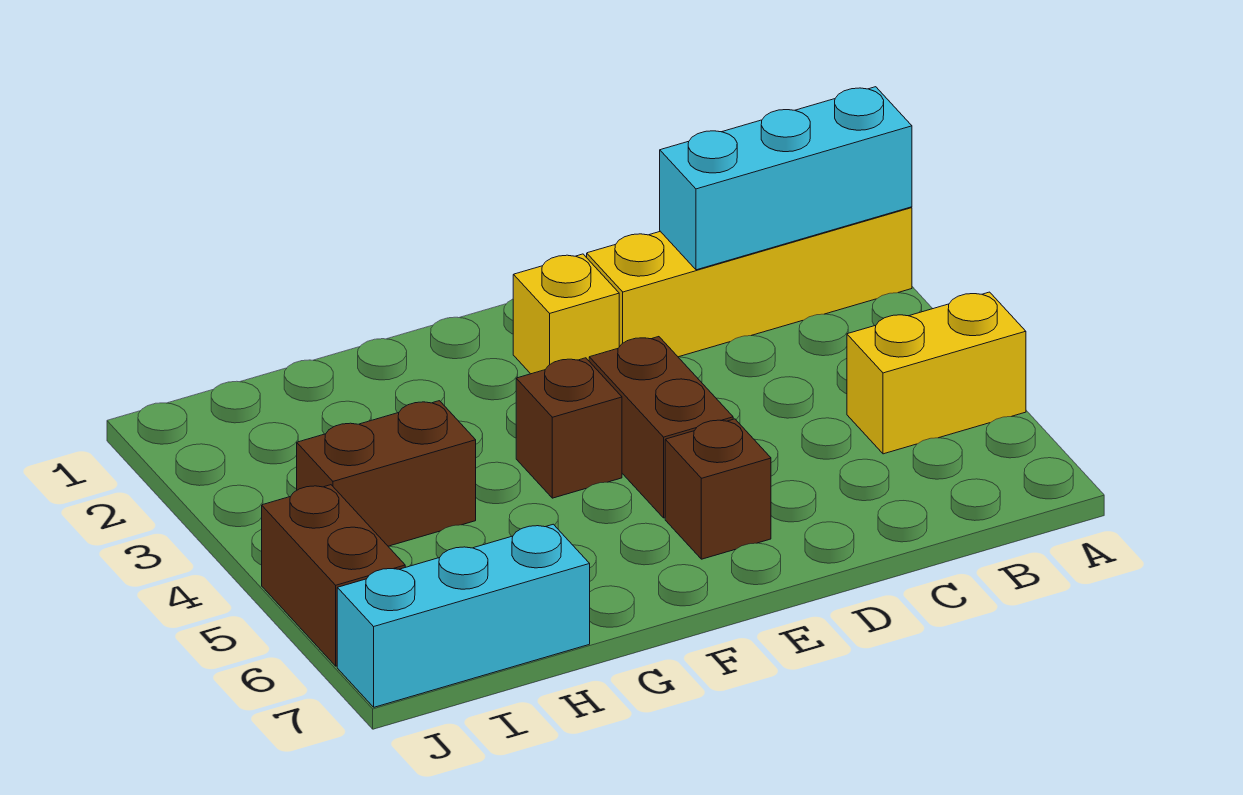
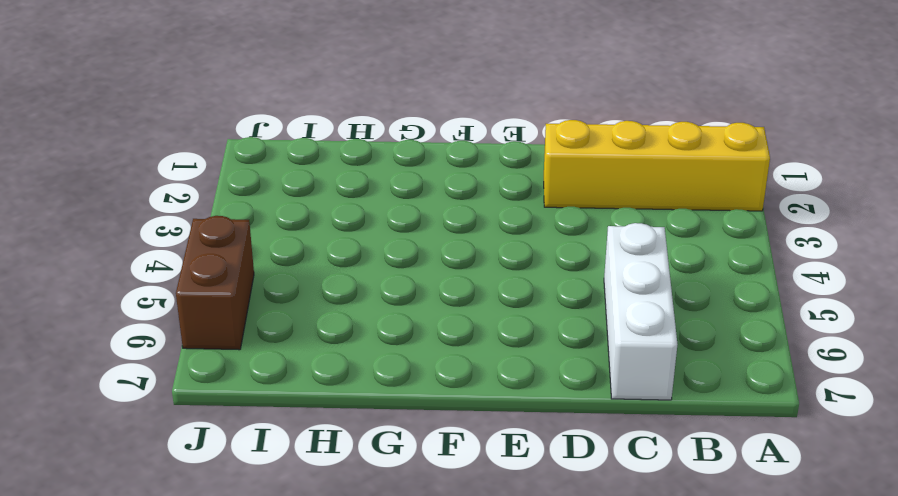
white 1x3 brick [604,223,677,400] -> none
none -> yellow 1x2 brick [847,292,1026,454]
none -> yellow 1x1 brick [513,254,619,374]

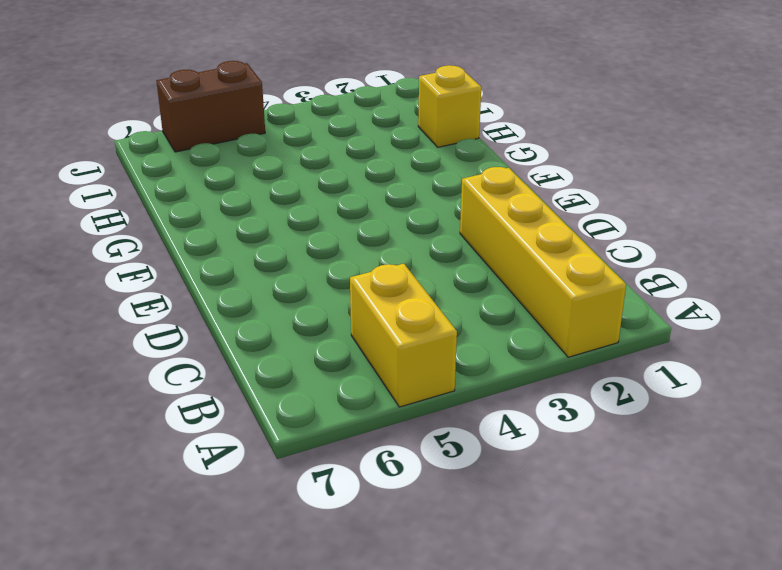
yellow 1x1 brick [418,65,481,147] -> yellow 1x1 brick moved to [513,254,619,374]
none -> brown 1x2 brick [589,337,733,518]
none -> brown 1x1 brick [665,419,771,559]

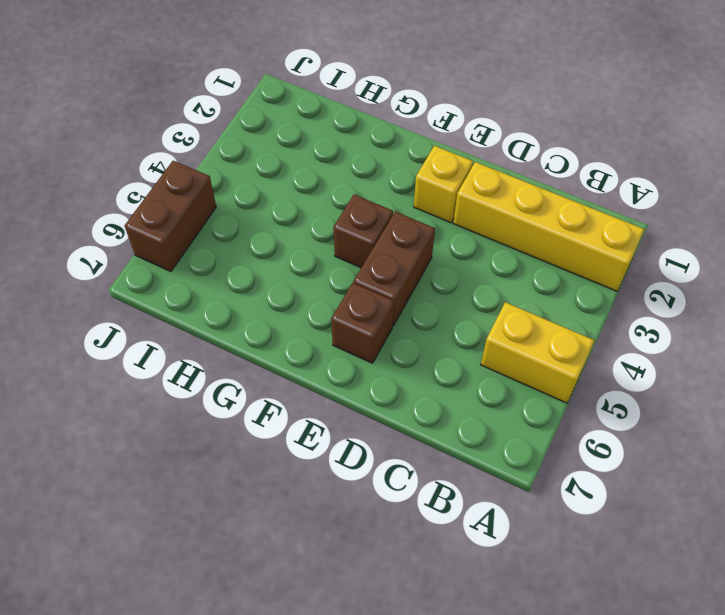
none -> brown 1x2 brick [297,401,476,546]
none -> cyan 1x3 brick [337,524,590,707]

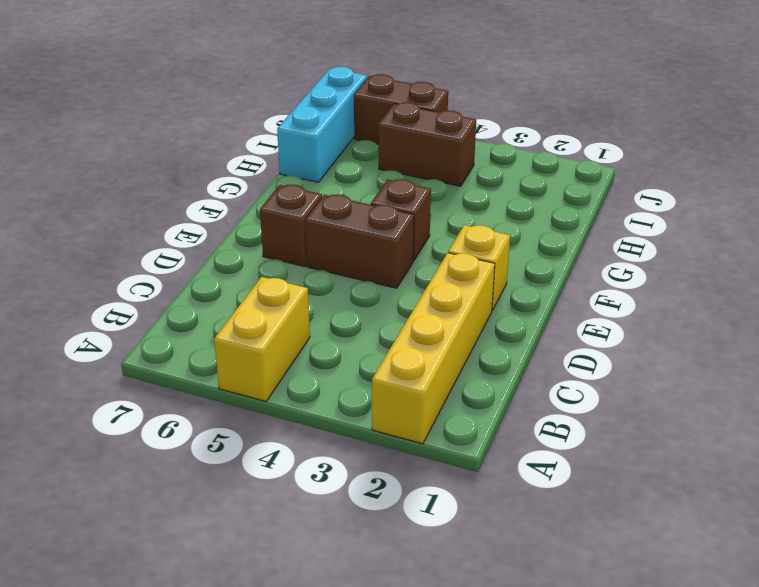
brown 1x2 brick [379,102,476,186] -> brown 1x2 brick turned to [297,401,476,546]
none -> cyan 1x3 brick [660,87,912,270]

